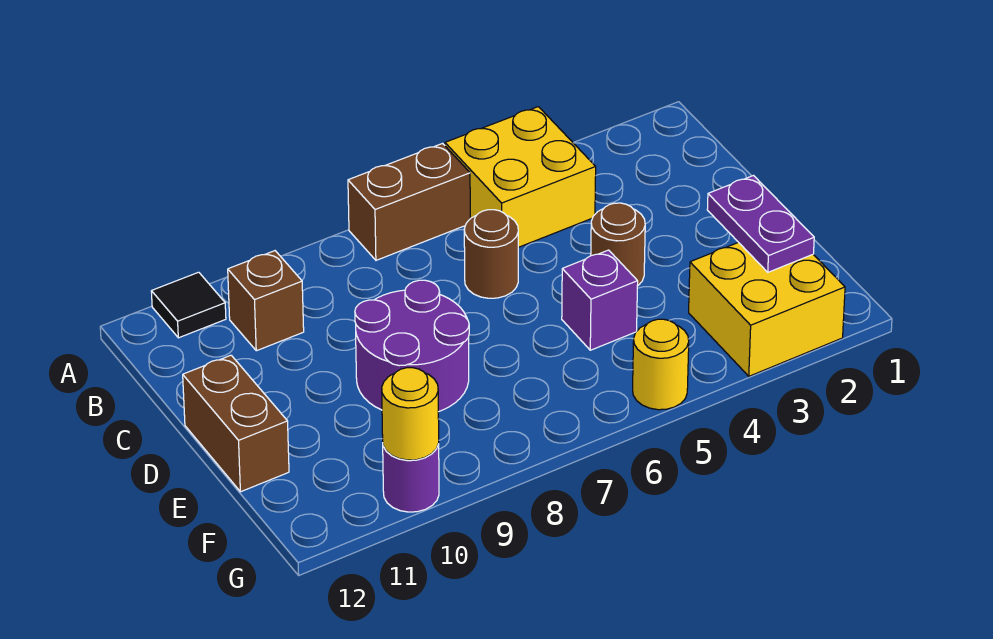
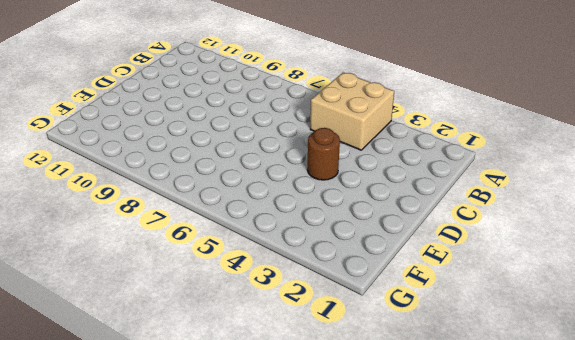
tan 2x2 brick [310,73,394,150] -> yellow 2x2 brick [445,107,596,247]
none -> brown 1x2 brick [348,143,470,260]
none -> black 1x1 tile [151,272,226,338]
none -> brown 1x1 brick [228,251,304,351]

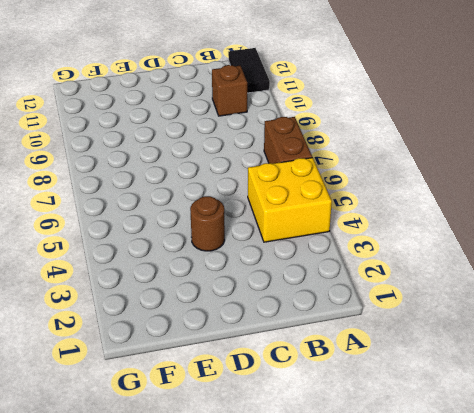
black 1x2 tile [228,48,270,93] -> black 1x1 tile [151,272,226,338]
none -> brown 1x1 round brick [464,210,518,298]
none -> purple 2x2 round brick [355,280,469,412]
none -> brown 1x2 brick [183,355,289,492]

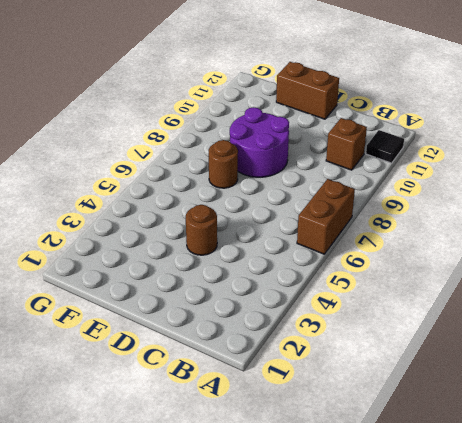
brown 1x1 round brick [209,140,238,188] -> brown 1x1 round brick moved to [464,210,518,298]
none -> yellow 2x2 brick [445,107,596,247]
none -> purple 1x1 brick [562,250,638,350]
none -> yellow 2x2 brick [689,242,845,376]

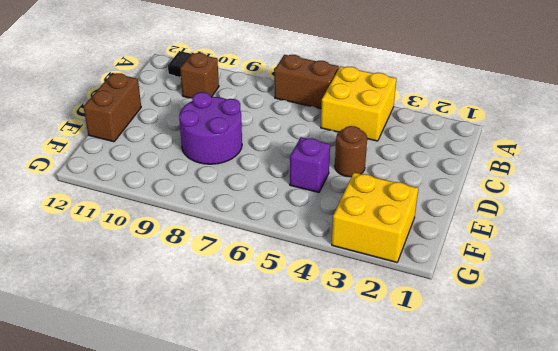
none -> brown 1x1 round brick [464,210,518,298]
none -> yellow 1x1 round brick [633,319,689,410]
none -> purple 1x1 round brick [383,444,439,512]

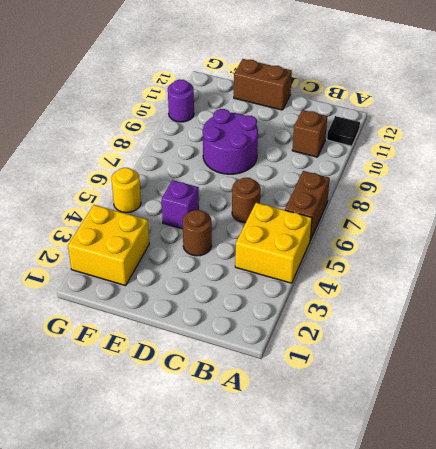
none -> purple 1x2 plate [707,176,814,272]
none -> yellow 1x1 round brick [382,368,439,460]

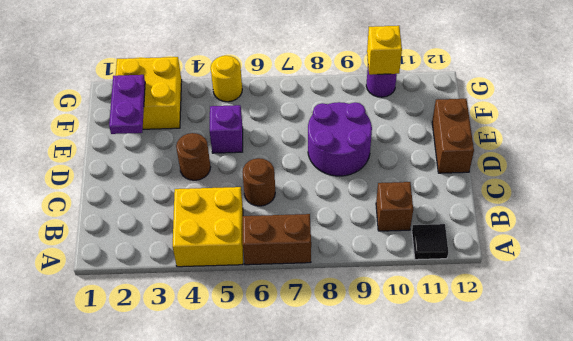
yellow 1x1 brick [367,26,402,75] -> yellow 1x1 round brick [382,368,439,460]

